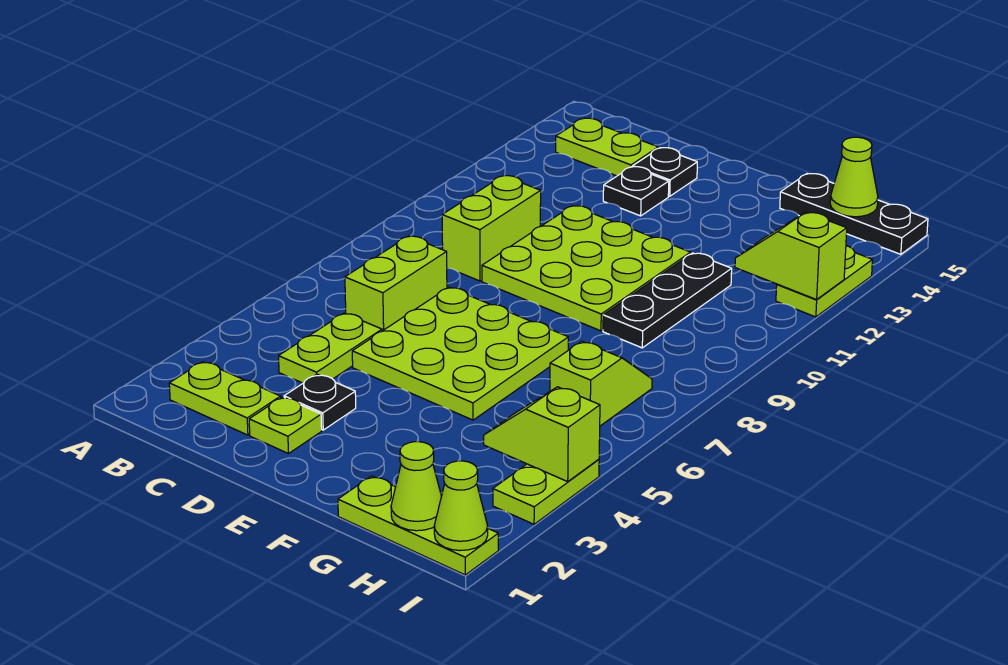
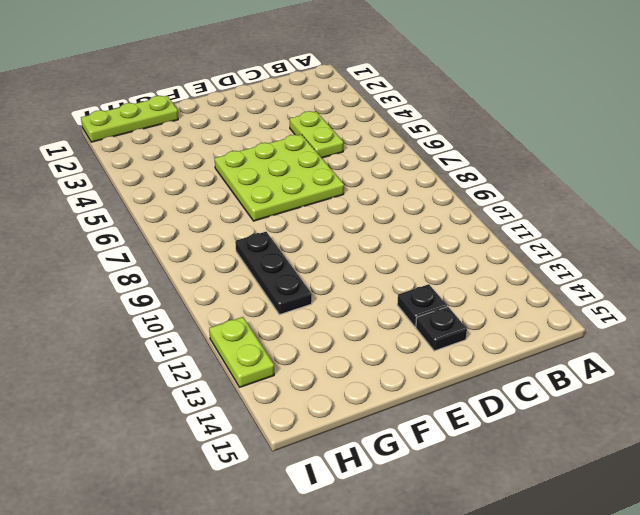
none -> lime 1x2 plate [169,362,281,435]
none -> lime 1x2 plate [556,118,658,176]
none -> lime 1x2 brick [345,236,447,331]

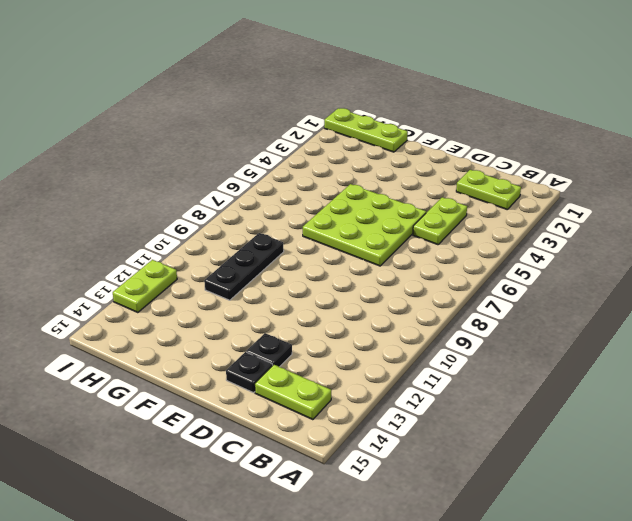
none -> lime 1x2 brick [345,236,447,331]
none -> lime 1x2 brick [442,176,541,281]
none -> lime 1x1 plate [249,397,322,454]

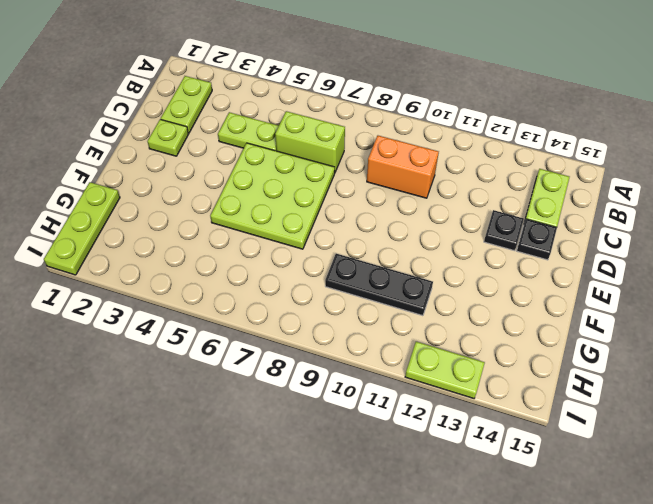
orange 1x2 brick [367,136,439,198] -> lime 1x2 brick [442,176,541,281]
none -> black 1x1 plate [284,374,356,430]
none -> lime 3x3 plate [482,206,691,331]
none -> black 1x3 plate [780,174,928,254]

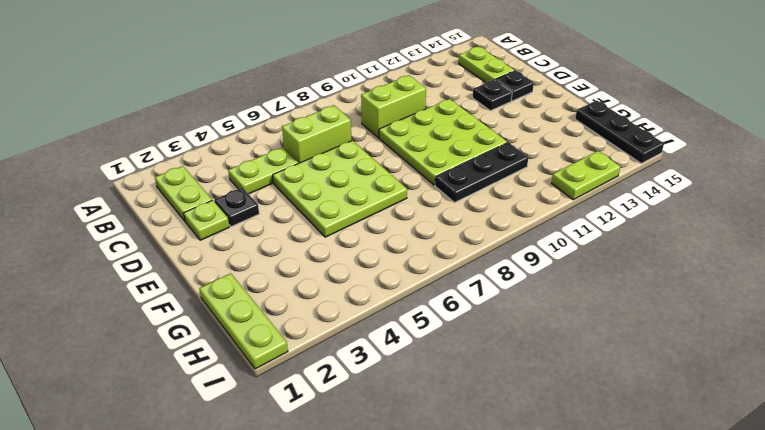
none -> lime 1x2 slope [550,341,652,426]
none -> lime 1x2 plate [493,459,599,524]
none -> lime 1x1 cone [391,442,441,531]

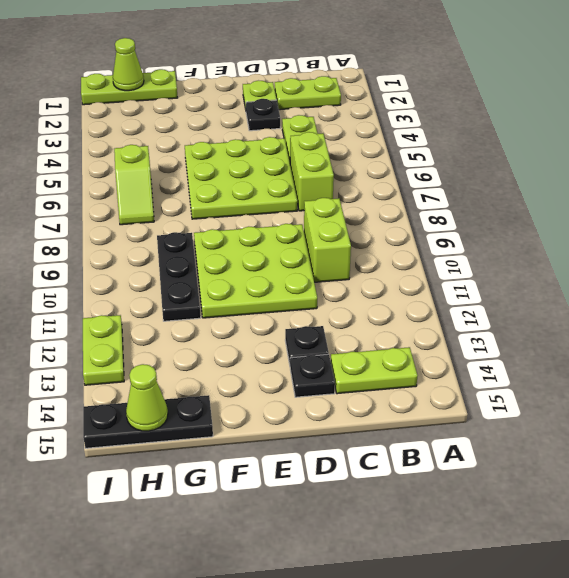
none -> lime 1x2 plate [493,459,599,524]
none -> lime 1x2 slope [484,387,600,482]
none -> lime 1x2 slope [735,212,847,300]

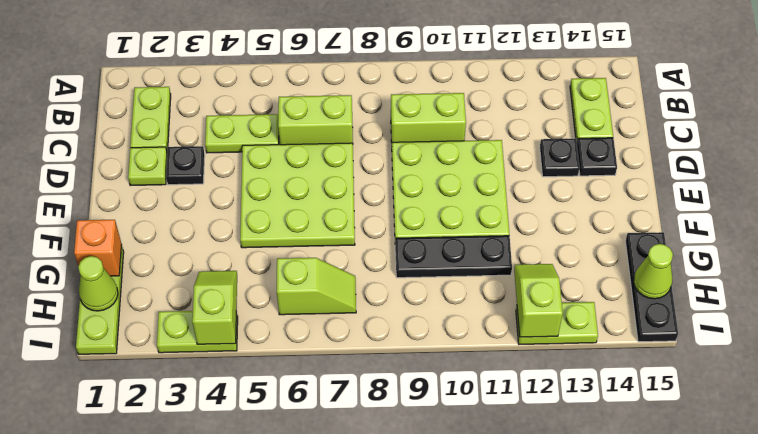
orange 1x1 brick [74,220,122,276] -> none
none -> lime 1x1 cone [434,461,488,551]

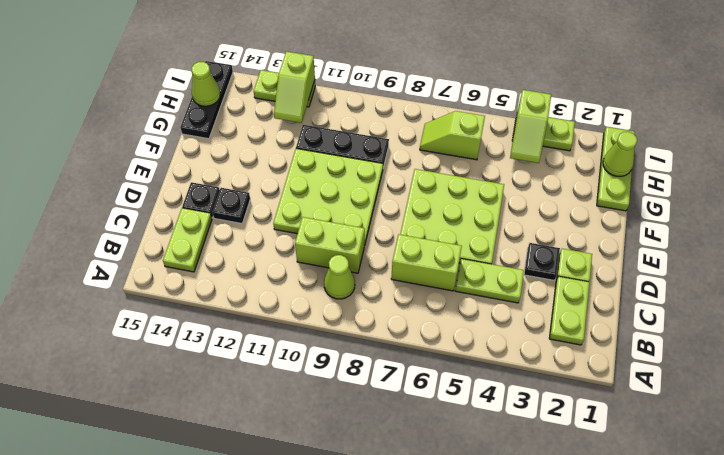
lime 1x1 cone [324,255,355,299] -> lime 1x1 cone moved to [434,461,488,551]

